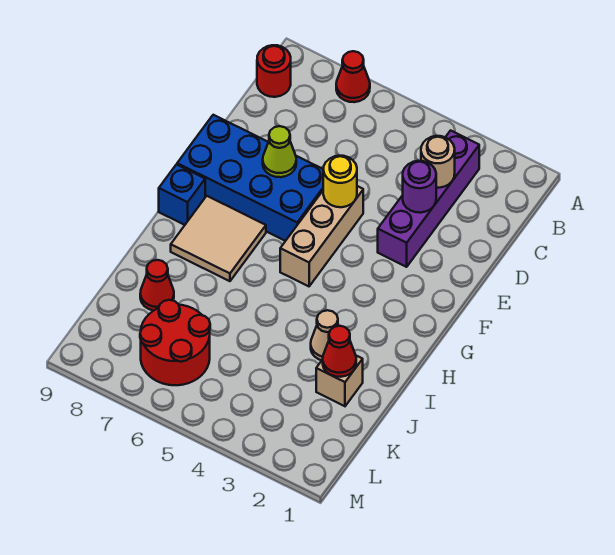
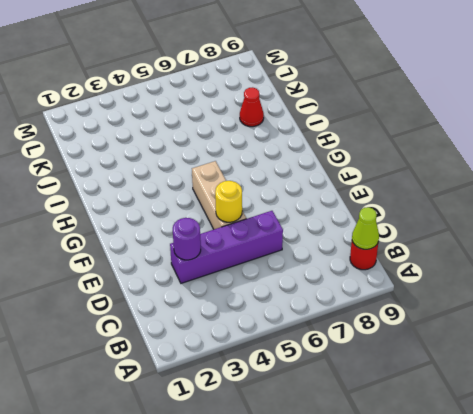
lime 1x1 cone [352,207,379,249] -> lime 1x1 cone moved to [263,126,296,177]
purple 1x4 brick [170,211,283,283] -> purple 1x4 brick turned to [378,130,479,267]
none -> red 1x1 cone [336,51,370,102]
none -> blue 2x4 brick [177,115,324,241]
none -> tan 2x2 tile [171,196,266,281]

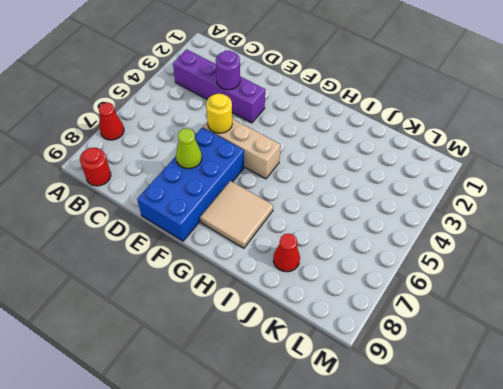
none -> blue 1x1 brick [159,164,205,225]
none -> tan 1x1 cone [311,310,338,360]
none -> tan 1x1 brick [316,356,363,406]

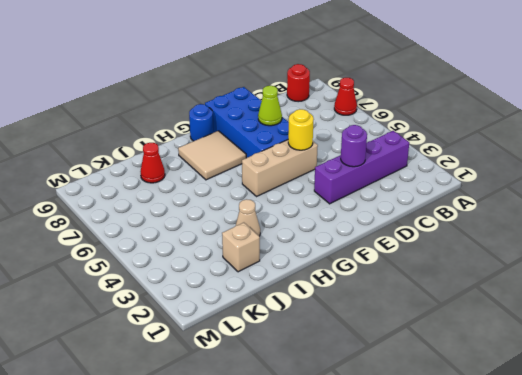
blue 1x1 round brick [189,104,213,141] -> blue 1x1 brick [159,164,205,225]
none -> red 2x2 round brick [140,300,210,385]
none -> tan 1x1 round brick [421,136,455,188]
none -> red 1x1 cone [323,326,356,377]

